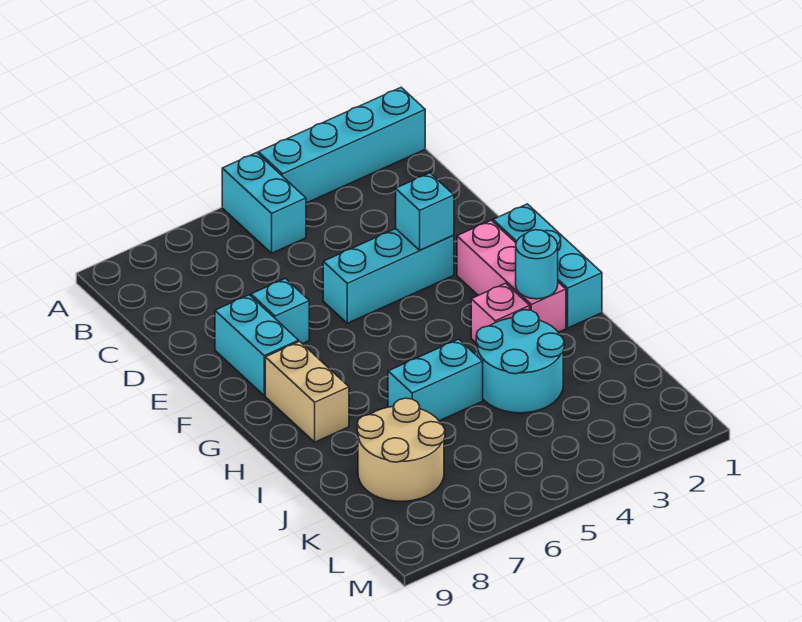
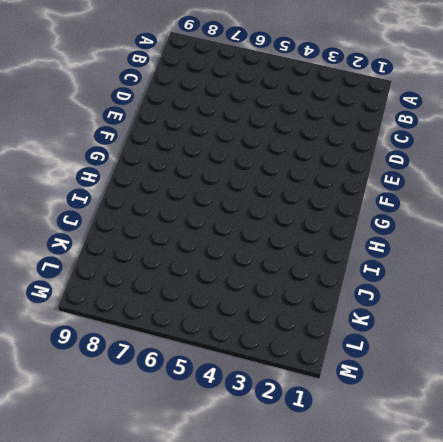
none -> cyan 1x4 brick [258,88,425,203]
none -> cyan 1x2 brick [222,153,306,253]
none -> cyan 1x3 brick [323,229,454,323]

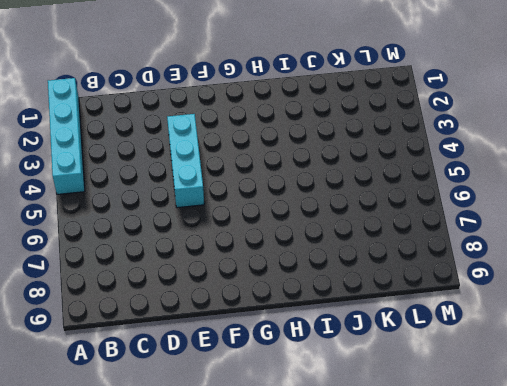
none -> cyan 1x2 brick [222,153,306,253]
none -> cyan 1x1 brick [251,279,309,344]
none -> cyan 1x2 brick [215,295,299,395]

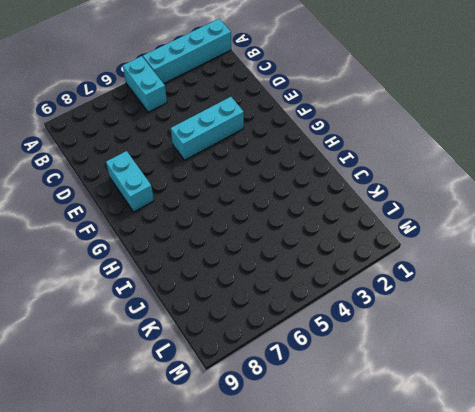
none -> cyan 1x1 brick [251,279,309,344]
none -> cyan 1x3 brick [493,204,602,328]
none -> pink 1x3 brick [457,220,566,332]

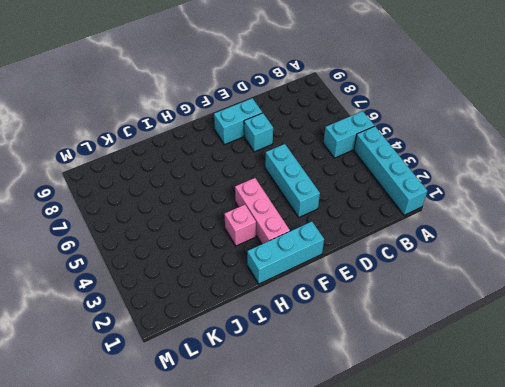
pink 1x3 brick [235,178,290,244] -> pink 1x3 brick turned to [457,220,566,332]
none -> tan 1x2 brick [265,342,349,442]
none -> cyan 2x2 round brick [476,310,564,413]
none -> cyan 1x2 brick [388,339,483,421]

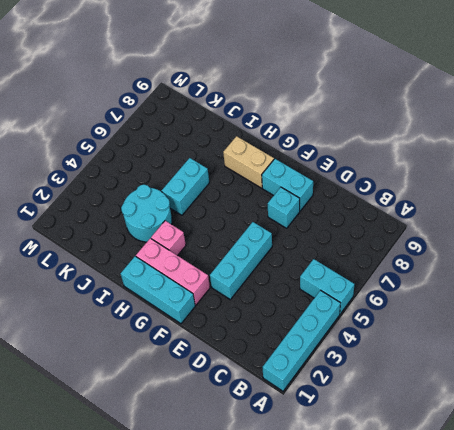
none -> tan 2x2 round brick [357,398,445,501]
none -> cyan 1x1 brick [396,173,454,250]
none -> cyan 1x1 round brick [516,230,558,299]

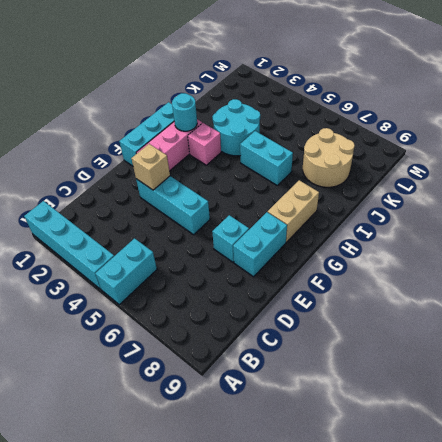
tan 1x1 brick [132,144,170,190] -> cyan 1x1 brick [396,173,454,250]

